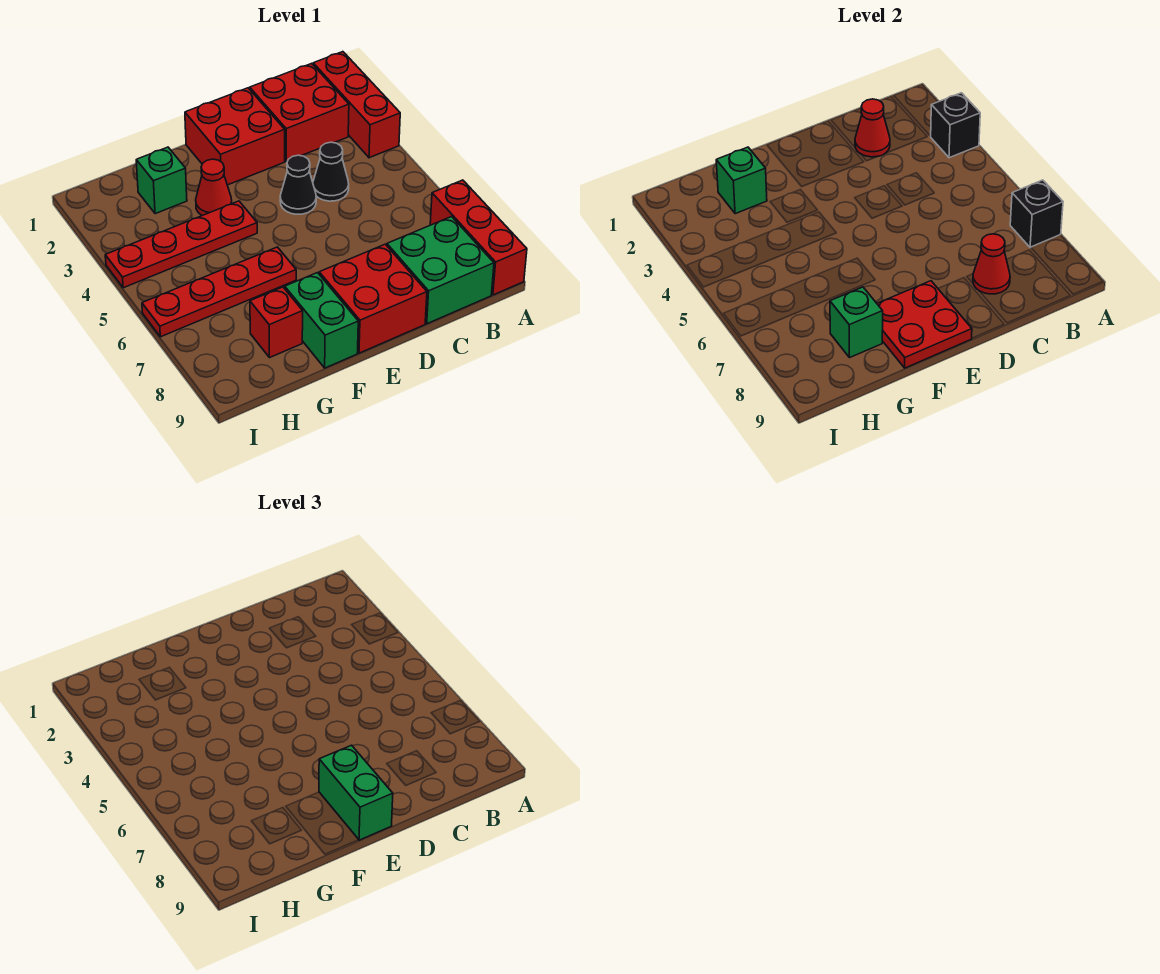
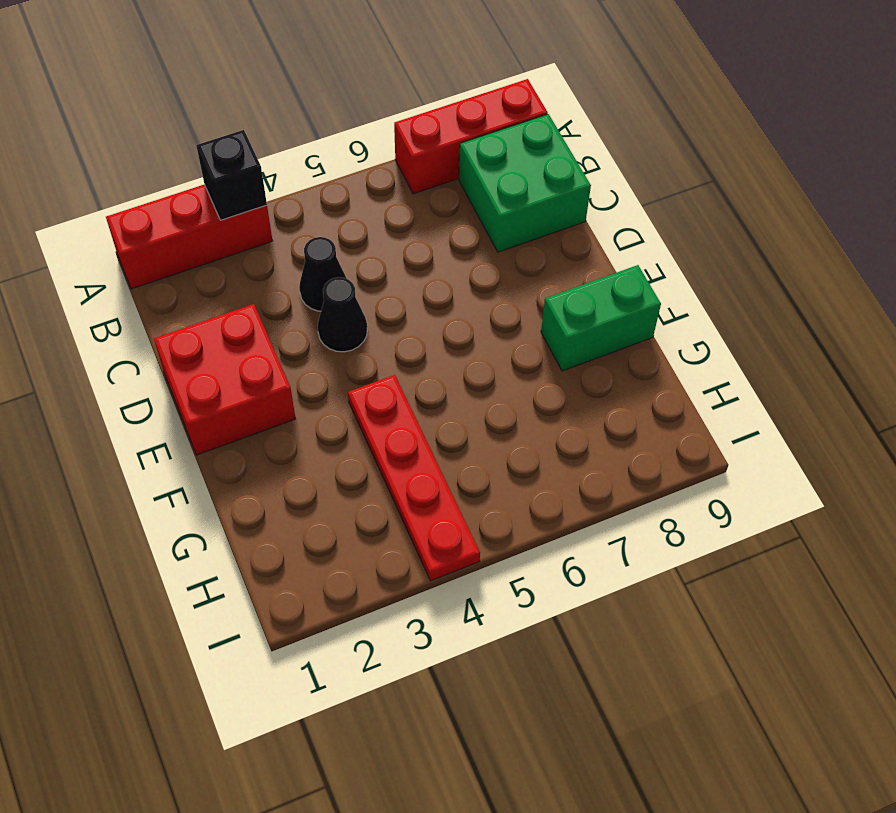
none -> red 2x2 brick [250,63,349,161]
none -> red 2x2 brick [319,244,427,353]
none -> red 1x1 cone [196,159,232,216]

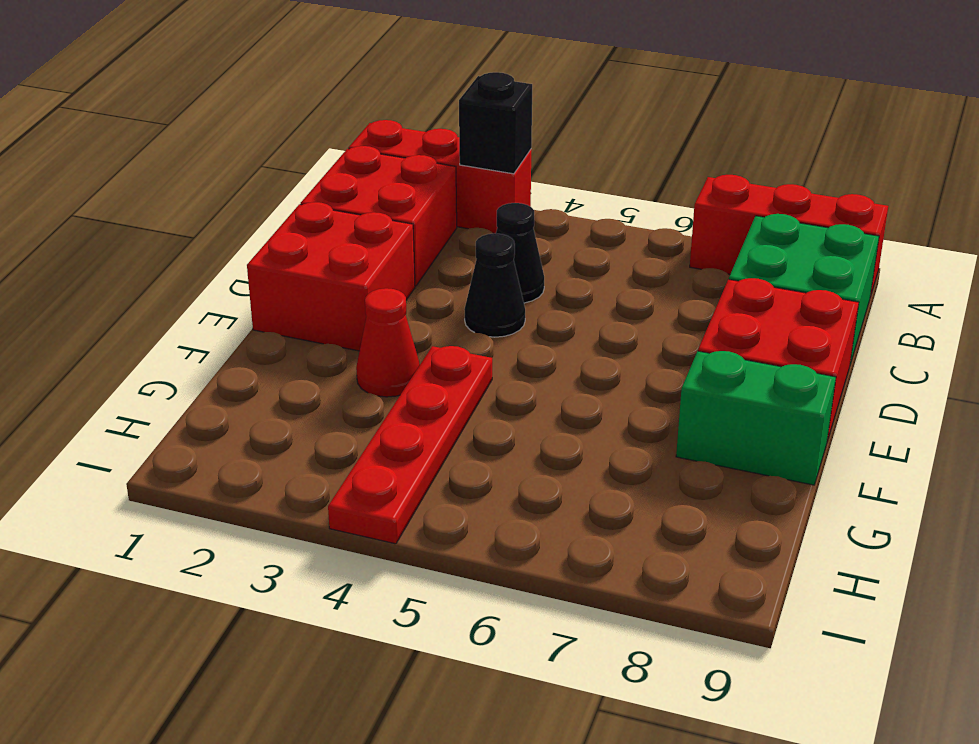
none -> red 1x4 plate [142,247,296,337]
none -> green 1x1 brick [136,147,187,214]
none -> red 1x1 brick [250,287,303,358]

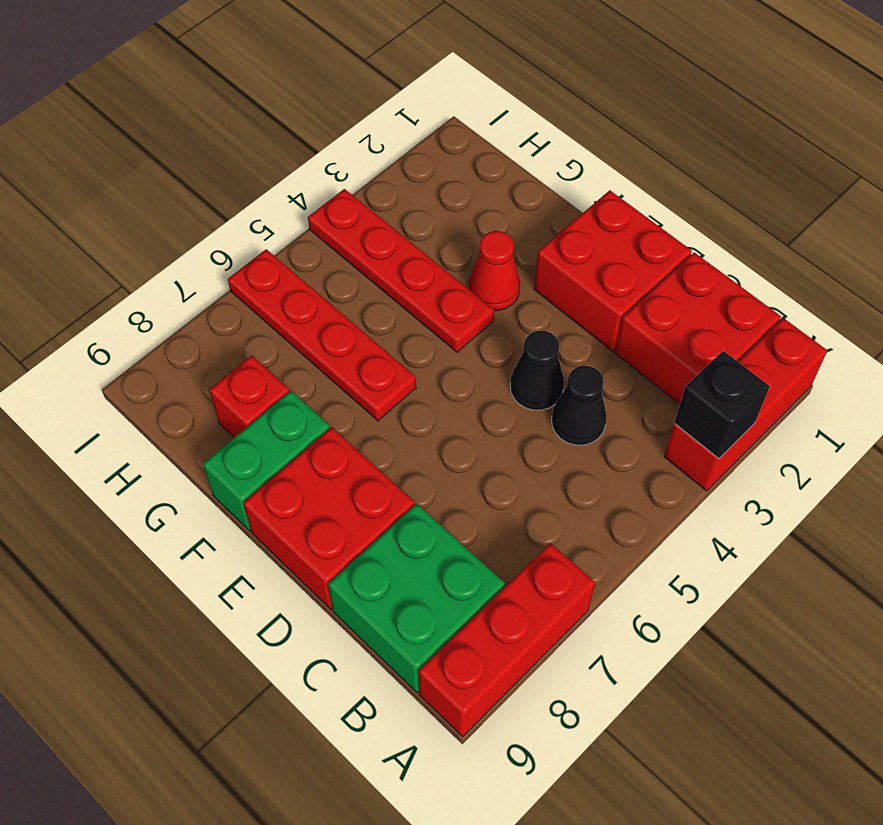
none -> green 1x1 brick [136,147,187,214]
none -> black 1x1 brick [1010,180,1063,248]
none -> red 1x1 cone [855,99,890,157]

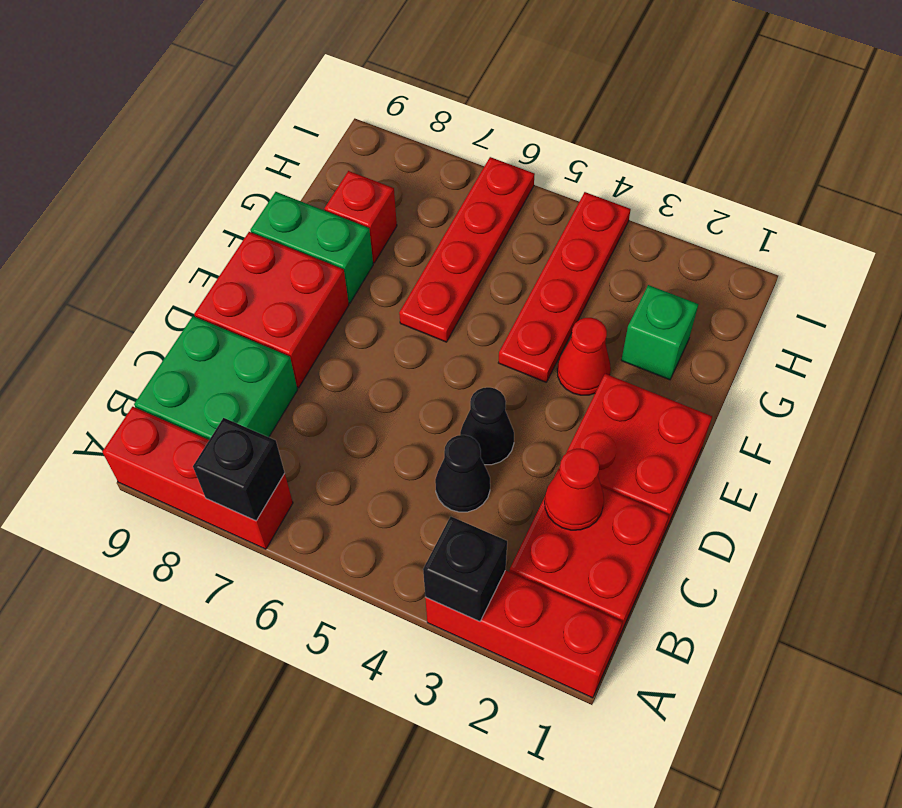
none -> red 1x1 cone [973,234,1010,294]
none -> red 2x2 plate [877,281,972,368]
none -> green 1x1 brick [716,147,767,214]

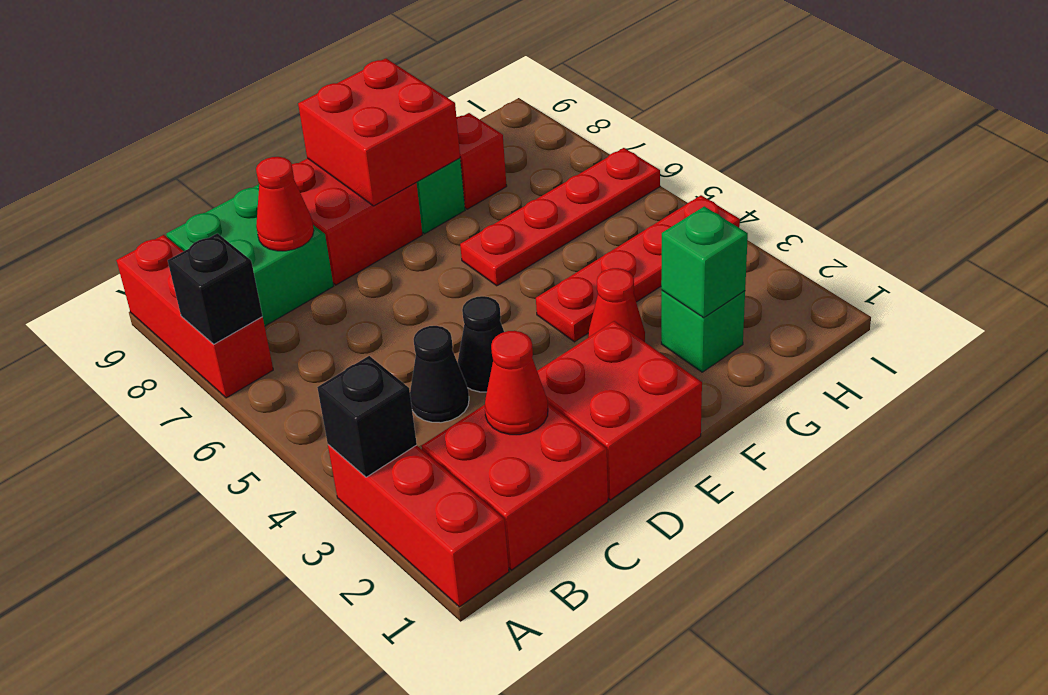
red 2x2 brick [298,58,460,206] -> red 2x2 plate [877,281,972,368]
none -> green 1x1 brick [830,287,883,358]
none -> green 1x2 brick [319,745,393,840]

